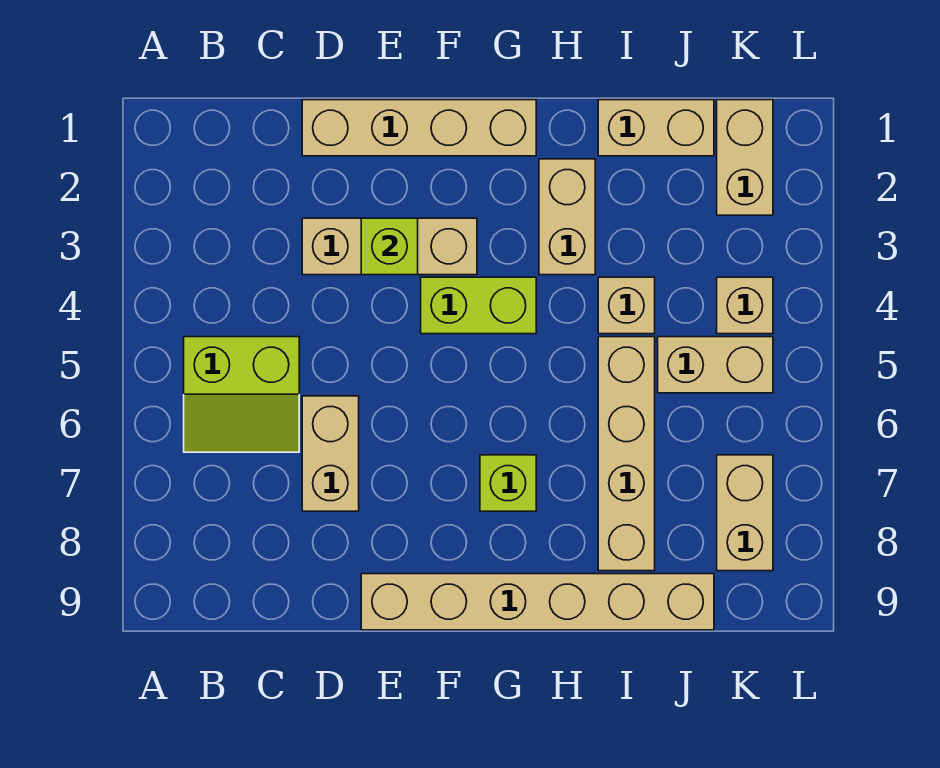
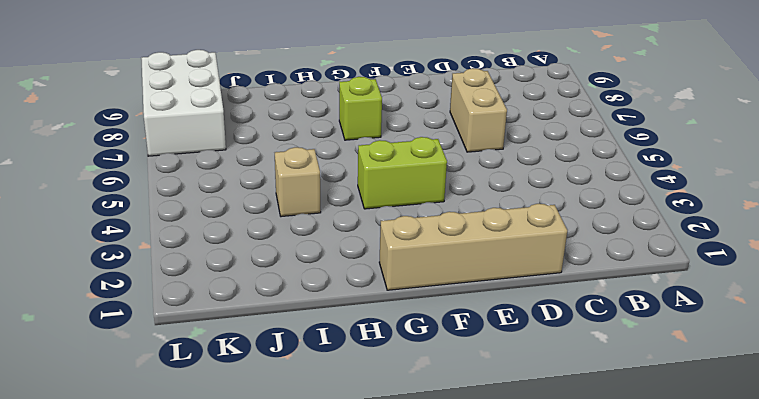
white 2x3 brick [141,50,226,156] -> tan 1x2 brick [717,455,773,571]
none -> lime 2x2 slope [184,337,299,452]
none -> tan 1x3 brick [302,218,477,275]
none -> tan 1x6 brick [361,574,714,630]

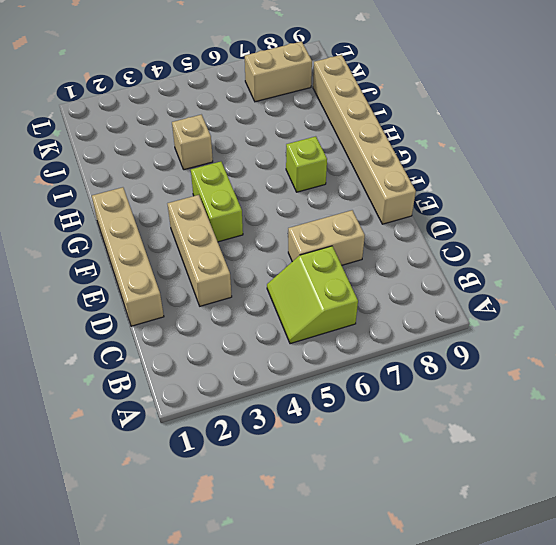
lime 2x2 slope [267,246,358,344] -> lime 2x2 slope turned to [184,337,299,452]
none -> tan 1x2 brick [539,159,595,275]
none -> tan 1x2 brick [598,100,714,156]
none -> tan 1x4 brick [598,337,655,571]

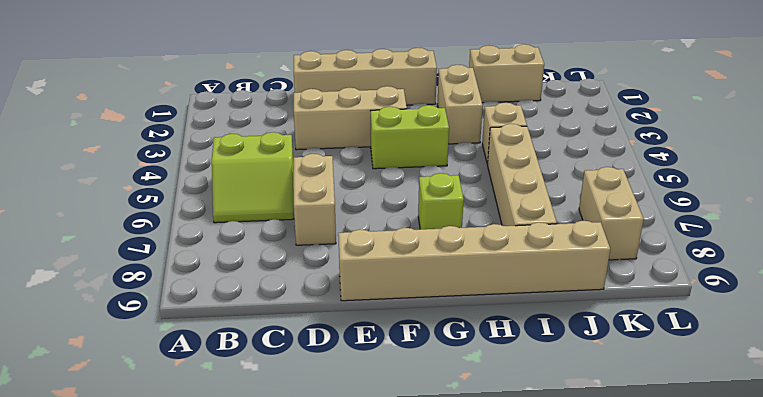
none -> tan 1x2 brick [658,337,773,393]
none -> tan 1x2 brick [717,100,773,215]
none -> tan 1x1 brick [717,277,773,334]

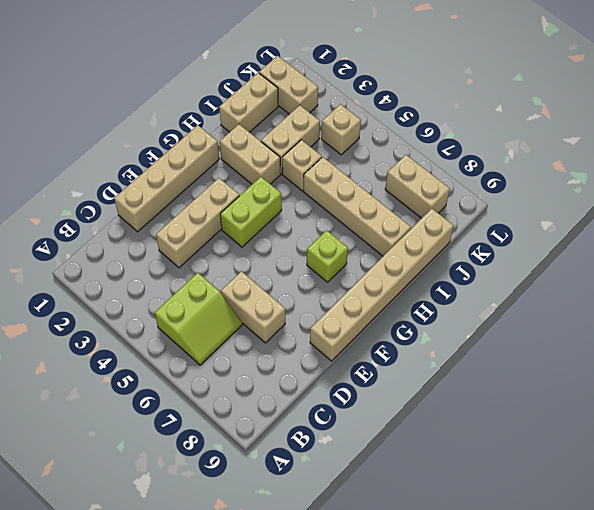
tan 1x2 brick [261,105,320,174] -> tan 1x2 brick moved to [658,337,773,393]
none -> lime 1x1 brick [361,218,418,275]

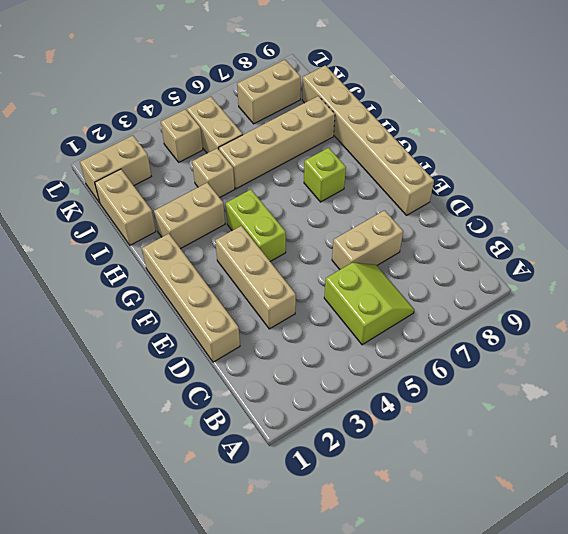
none -> lime 1x1 brick [361,218,418,275]

